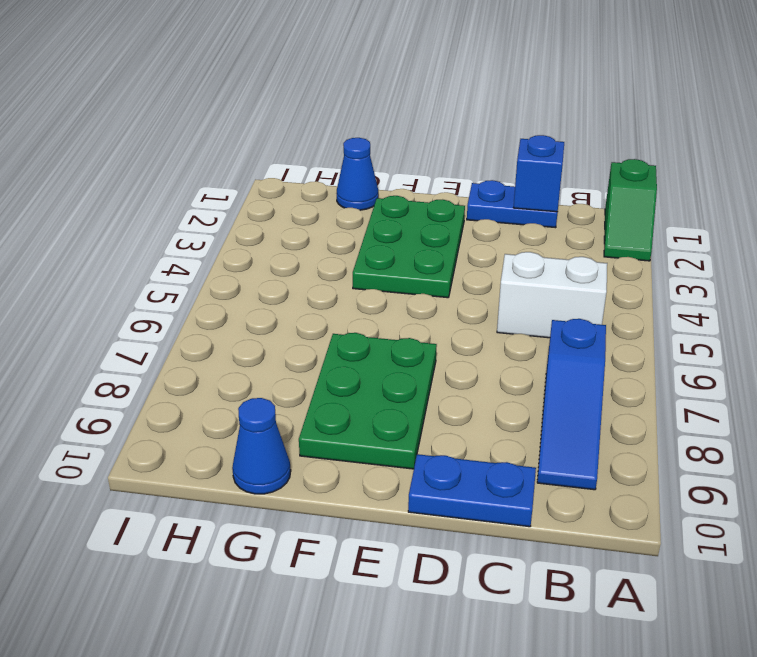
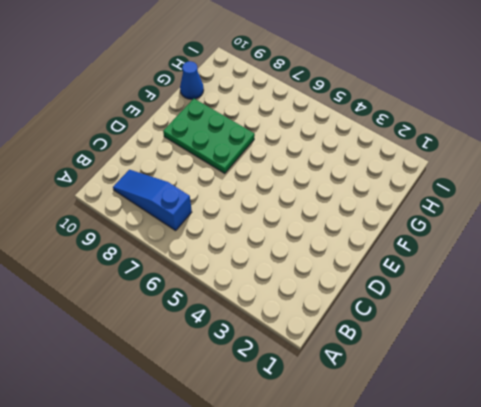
none -> green 1x2 slope [604,159,657,261]
none -> white 1x2 brick [497,252,607,338]

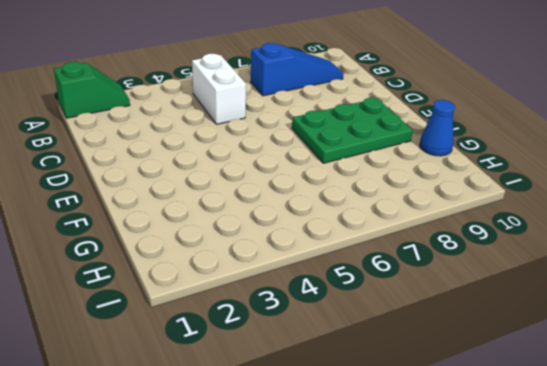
none -> blue 1x2 plate [467,180,558,228]
none -> blue 1x2 plate [408,454,536,527]

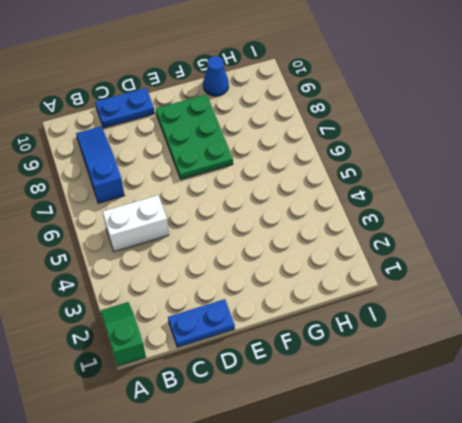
none -> green 2x3 plate [353,196,465,298]
none -> blue 1x1 cone [336,138,378,210]

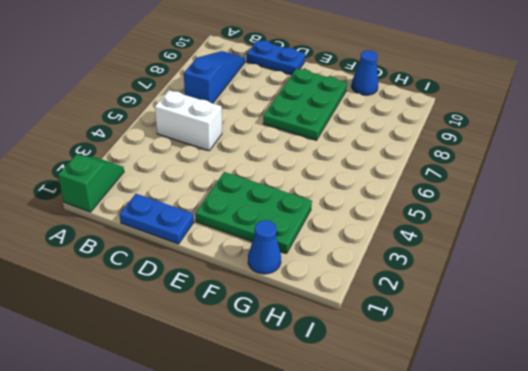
green 2x3 plate [195,172,312,254] -> green 2x3 plate turned to [353,196,465,298]
none -> blue 1x1 brick [513,135,564,212]

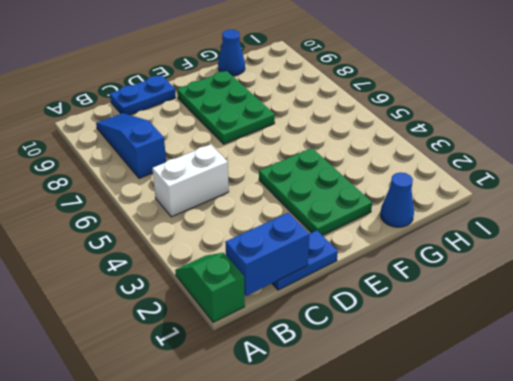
blue 1x2 brick [225,213,310,296] -> blue 1x1 brick [513,135,564,212]

